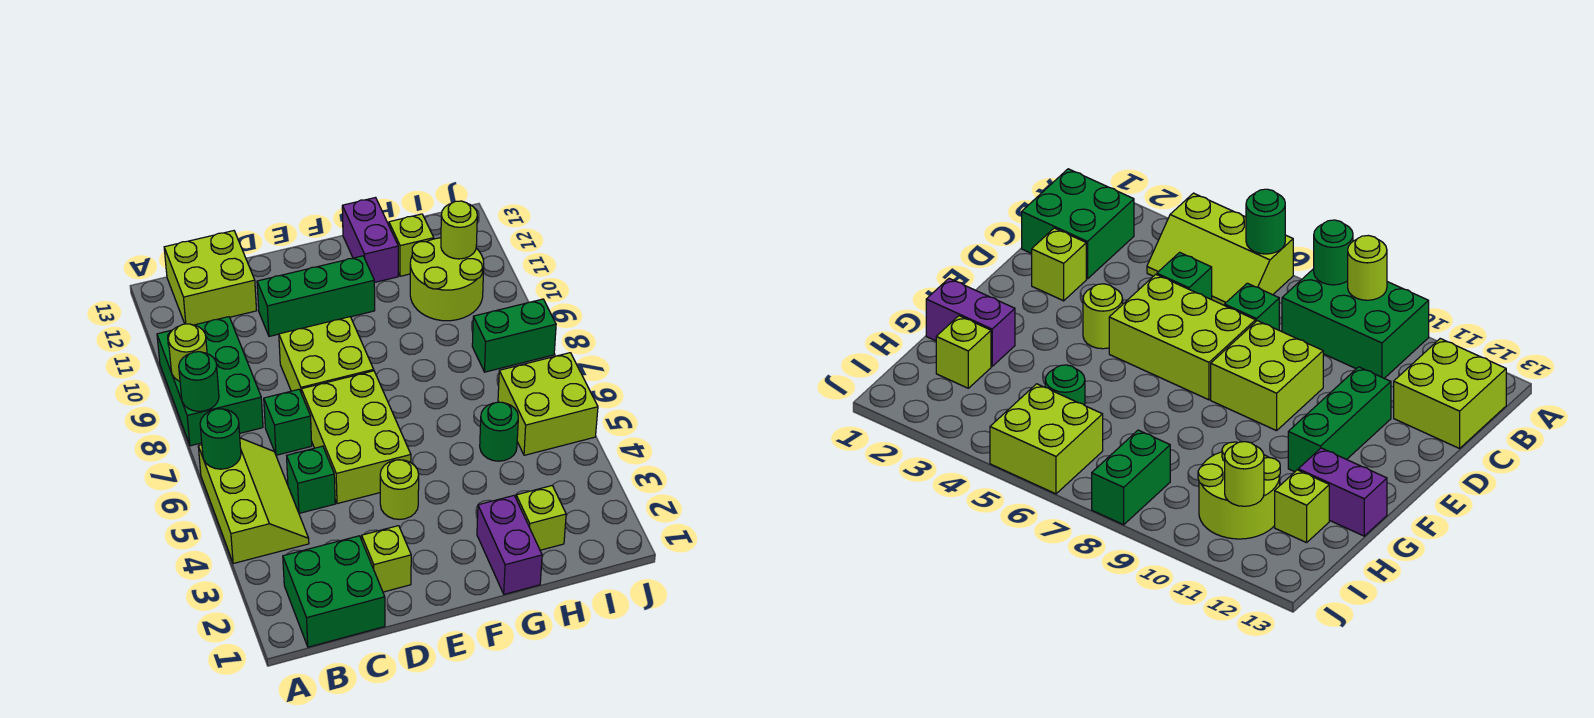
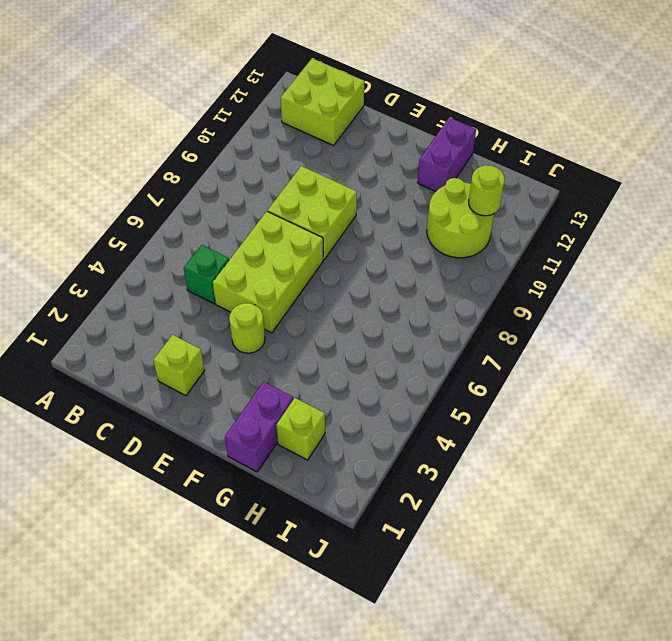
none -> lime 2x3 slope [198,438,309,564]
none -> green 2x3 brick [157,317,263,446]
none -> green 2x2 brick [283,536,385,647]

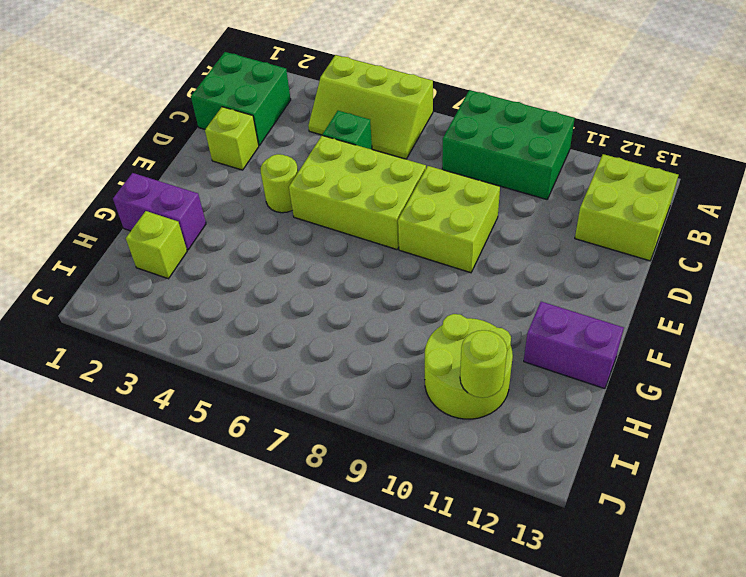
none -> green 1x1 brick [264,389,312,455]
none -> green 1x3 brick [257,256,375,336]
none -> green 1x1 round brick [480,402,518,461]

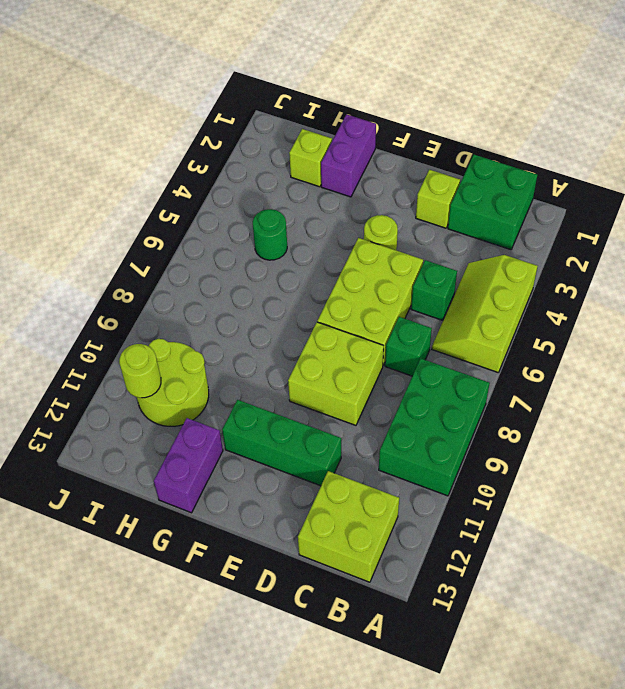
none -> lime 1x1 brick [389,214,434,276]
none -> lime 2x2 brick [498,353,598,455]
none -> green 1x2 brick [472,299,556,372]

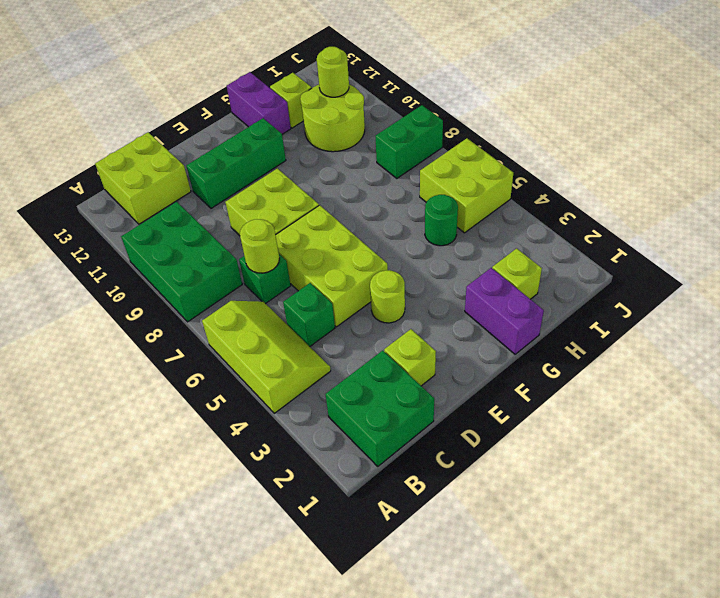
lime 1x1 round brick [240,219,279,273] -> lime 1x1 round brick moved to [168,324,207,381]
none -> green 1x1 round brick [200,409,241,469]
none -> green 1x1 round brick [179,352,219,411]

